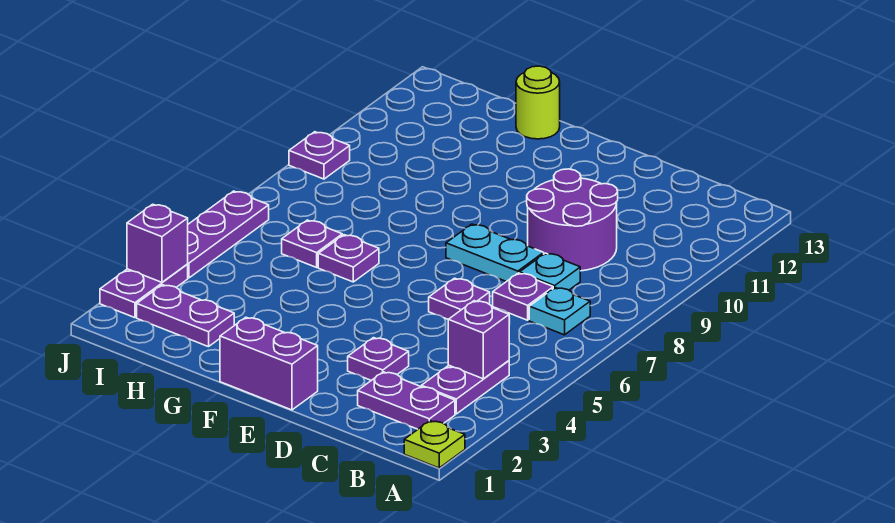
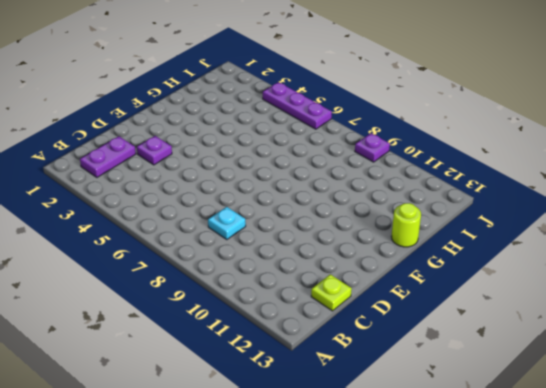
lime 1x1 plate [311,274,352,311] -> lime 1x1 plate moved to [404,421,465,468]
none -> purple 1x2 plate [421,361,509,414]
none -> cyan 1x1 plate [529,288,590,335]
none -> purple 1x1 plate [493,273,553,320]

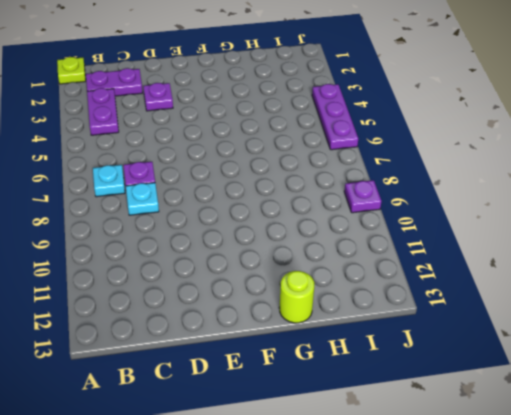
none -> purple 2x2 round brick [527,169,618,271]
none -> purple 1x1 plate [429,278,490,319]
none -> cyan 1x2 plate [446,224,544,282]

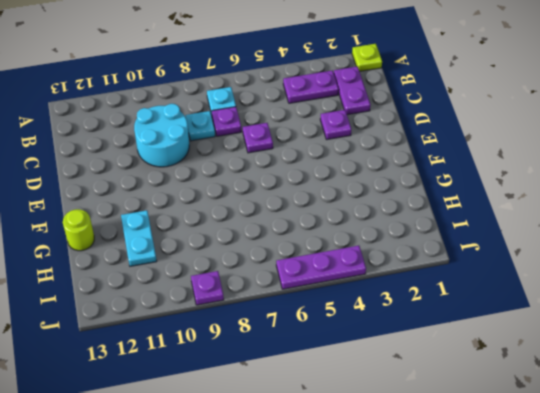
cyan 2x2 round brick [134,104,189,167] -> purple 2x2 round brick [527,169,618,271]
cyan 1x2 plate [121,210,157,266] -> cyan 1x2 plate moved to [446,224,544,282]
none -> purple 1x2 brick [220,317,318,410]
none -> purple 1x1 plate [318,235,379,282]
none -> purple 1x2 plate [137,285,234,347]

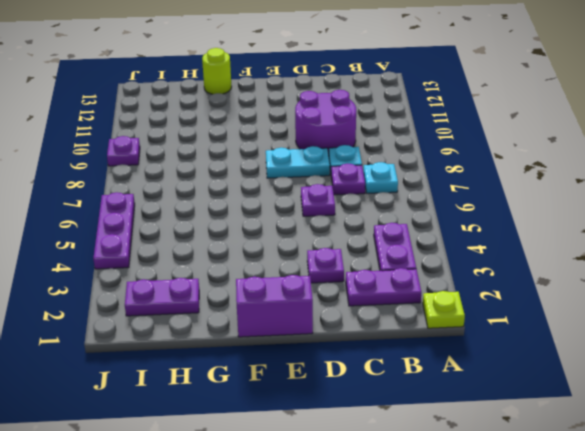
none -> purple 1x1 plate [318,235,379,282]
none -> purple 1x1 plate [282,220,342,267]
none -> purple 1x2 plate [100,264,188,318]

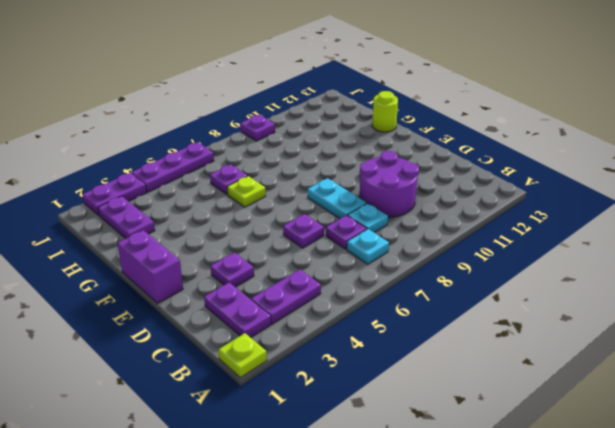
lime 1x1 plate [227,176,266,207] -> purple 1x1 plate [318,235,379,282]
none -> purple 1x1 brick [448,301,509,379]
none -> purple 1x1 brick [127,204,188,282]

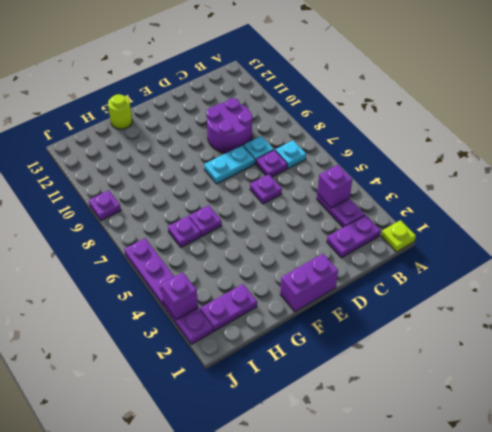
none -> purple 1x1 plate [348,338,409,380]

